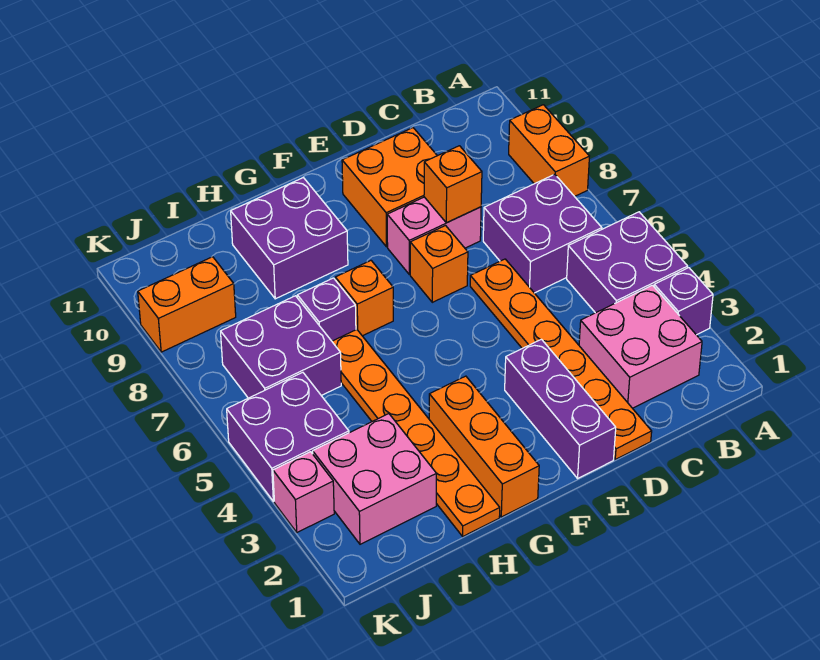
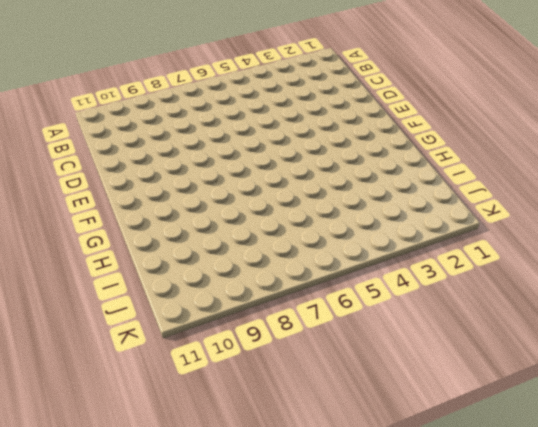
none -> purple 1x1 brick [654,268,713,335]
none -> purple 2x2 brick [567,212,688,313]
none -> orange 1x2 brick [509,105,589,196]

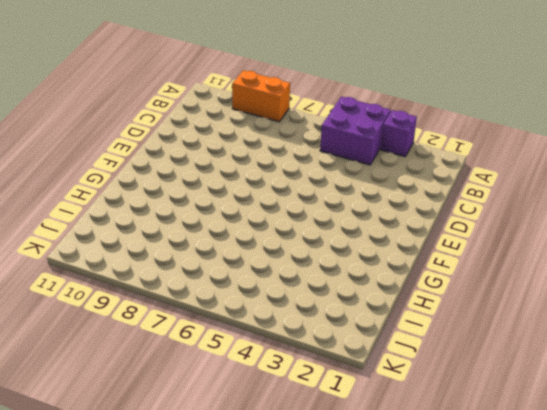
none -> pink 2x2 brick [579,285,702,408]
none -> purple 2x2 brick [483,174,602,293]
none -> orange 1x6 plate [470,259,652,459]

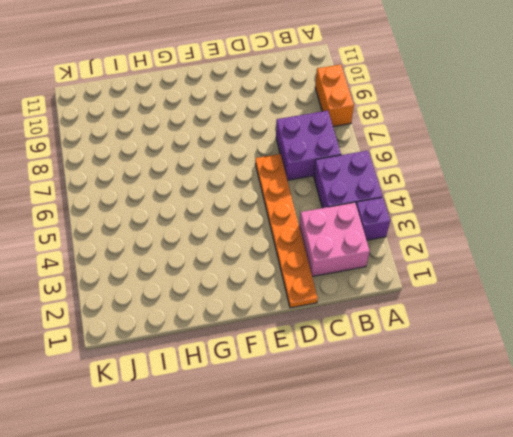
none -> pink 1x2 brick [387,197,481,274]
none -> orange 2x2 brick [342,128,437,247]
none -> purple 1x3 brick [505,339,616,478]

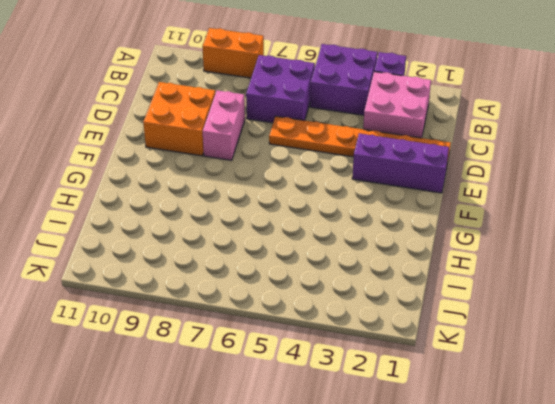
none -> orange 1x1 brick [410,226,468,302]
none -> orange 1x3 brick [429,376,539,517]
none -> orange 1x1 brick [335,261,393,336]

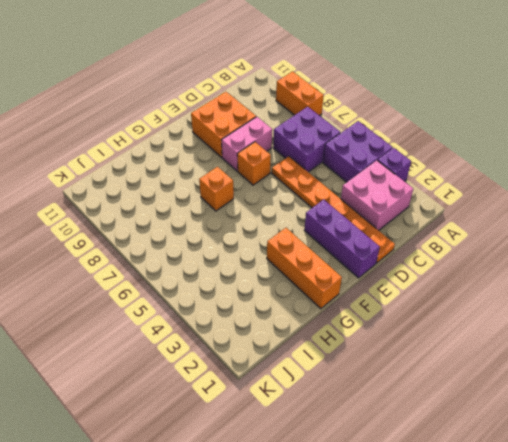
none -> purple 2x2 brick [231,178,348,299]
none -> orange 1x6 plate [332,330,500,536]
none -> purple 1x1 brick [297,278,356,341]

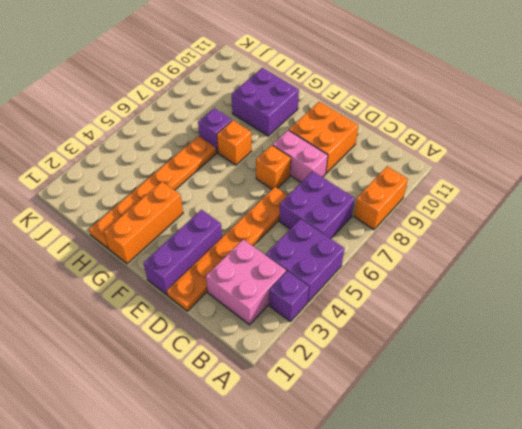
none -> pink 2x2 brick [313,414,436,544]
none -> purple 2x2 brick [221,296,341,398]
none -> purple 2x2 brick [227,372,349,501]

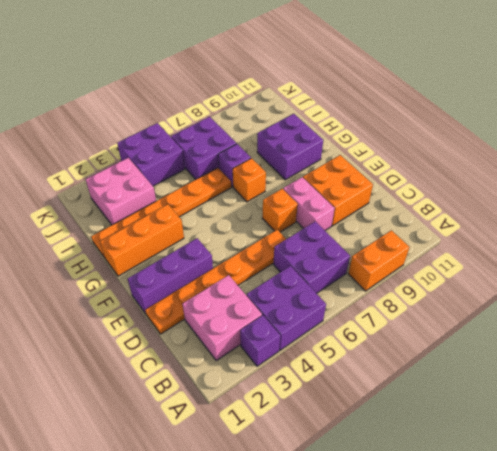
none -> orange 1x2 brick [138,257,236,352]
none -> pink 1x1 brick [273,452,334,532]
none -> orange 1x1 brick [424,146,482,223]

